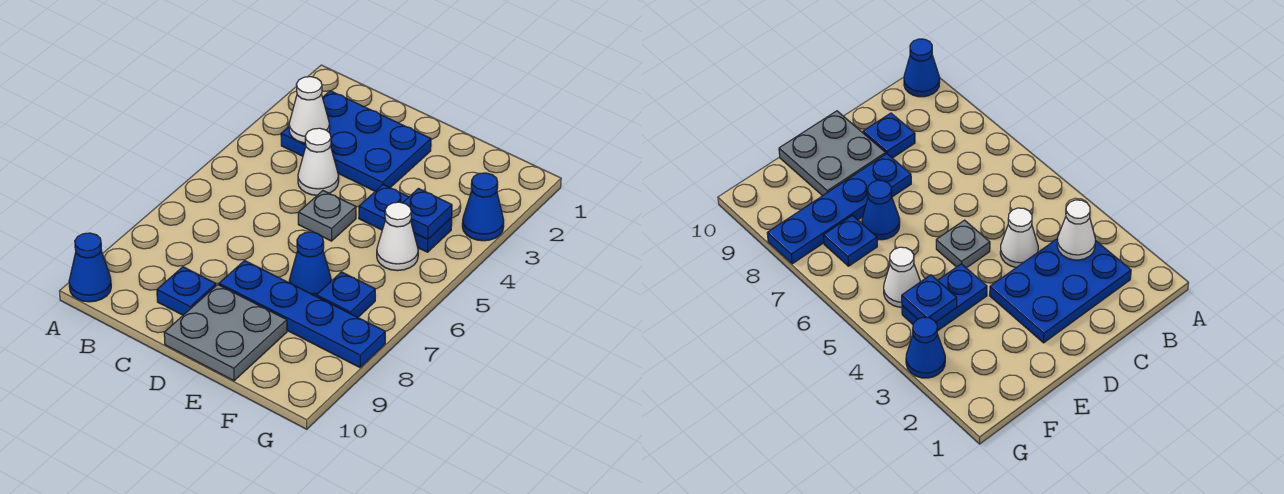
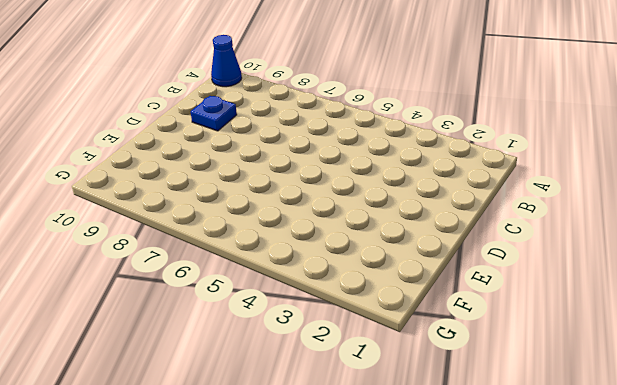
none -> blue 2x3 plate [281,91,431,191]
none -> white 1x1 cone [298,128,339,195]
none -> grey 1x1 plate [298,191,356,241]

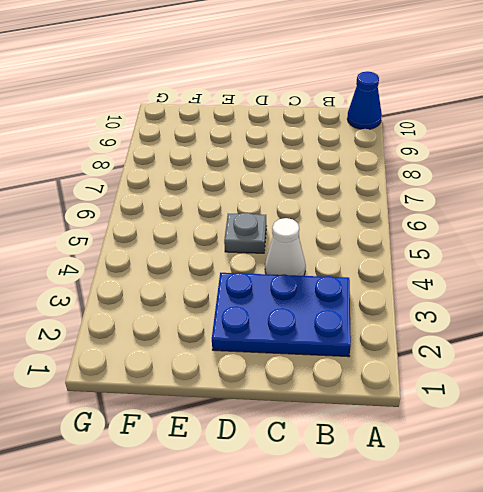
none -> blue 1x1 plate [157,267,216,315]
none -> blue 1x4 plate [219,261,385,367]
none -> grey 2x2 plate [164,285,287,381]

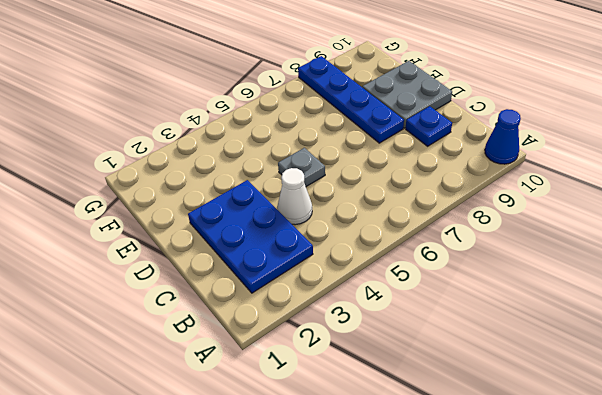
none -> blue 1x2 plate [359,185,452,252]
none -> blue 1x1 cone [289,232,331,296]
none -> white 1x1 cone [377,202,418,271]

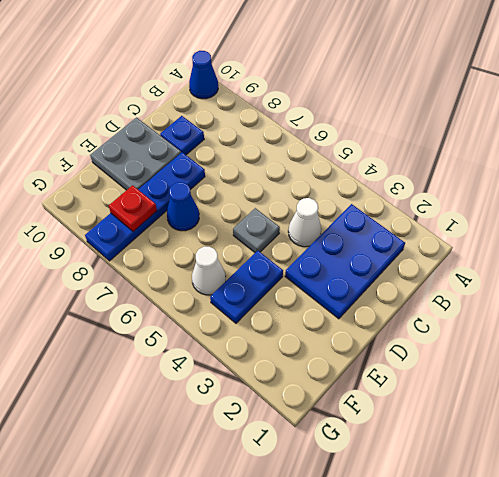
red 1x1 plate [109,185,157,232] -> none
none -> blue 1x1 plate [316,272,375,317]
none -> blue 1x1 cone [462,173,504,241]
none -> white 1x1 cone [289,77,330,143]

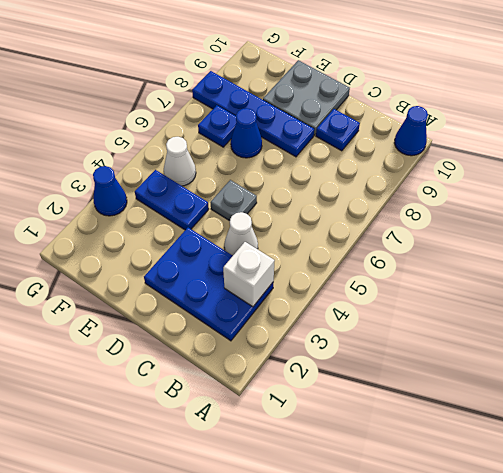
white 1x1 brick [223,242,275,307] -> white 1x1 cone [289,77,330,143]
none -> blue 1x1 plate [403,189,452,240]

